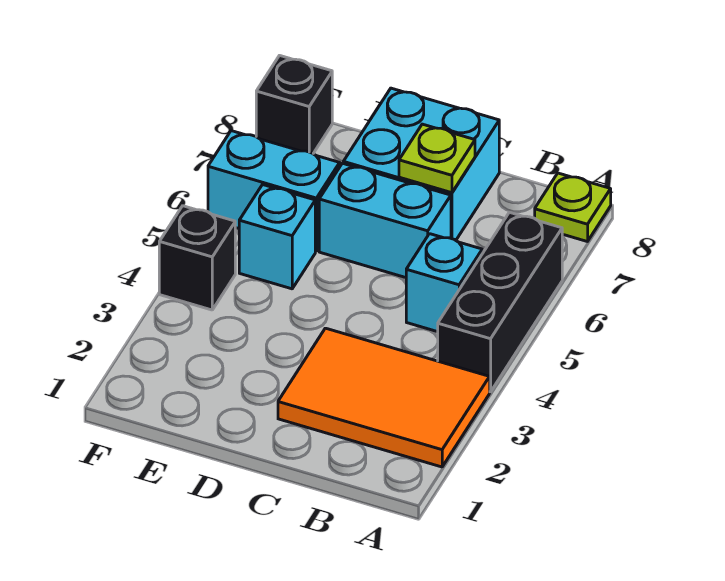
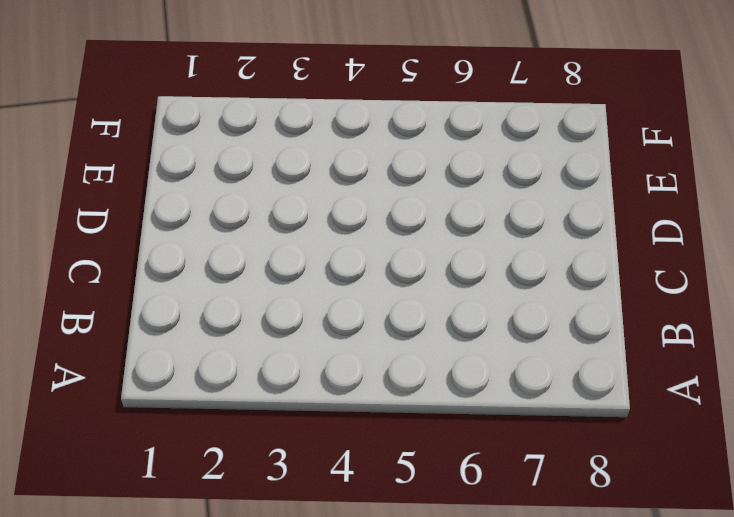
none -> orange 2x3 tile [278,328,490,467]
none -> black 1x3 brick [438,212,562,392]

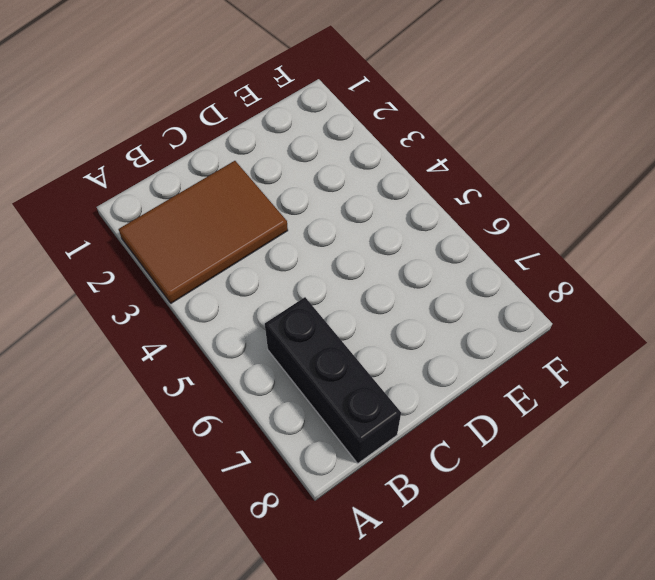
brown 2x3 tile [119,161,288,303] -> orange 2x3 tile [278,328,490,467]
black 1x3 brick [265,297,401,463] -> black 1x3 brick moved to [438,212,562,392]
none -> lime 1x1 plate [535,173,611,242]
none -> cyan 1x1 brick [406,234,482,332]

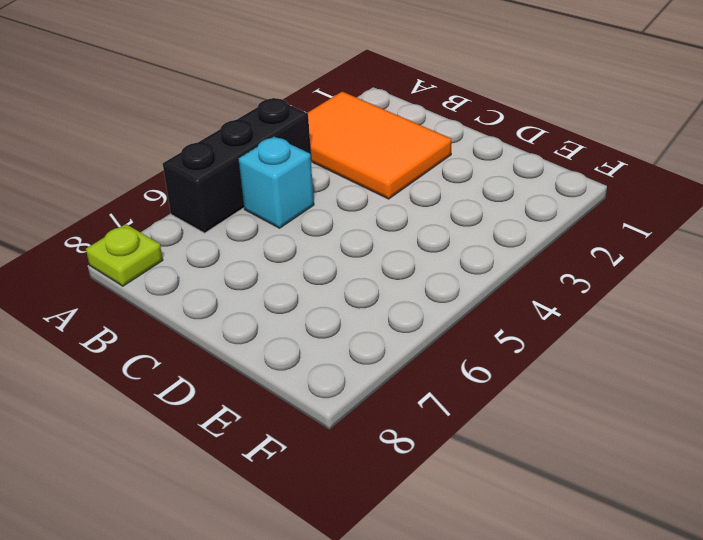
none -> cyan 1x2 brick [319,163,451,278]
none -> cyan 2x2 brick [343,88,499,240]

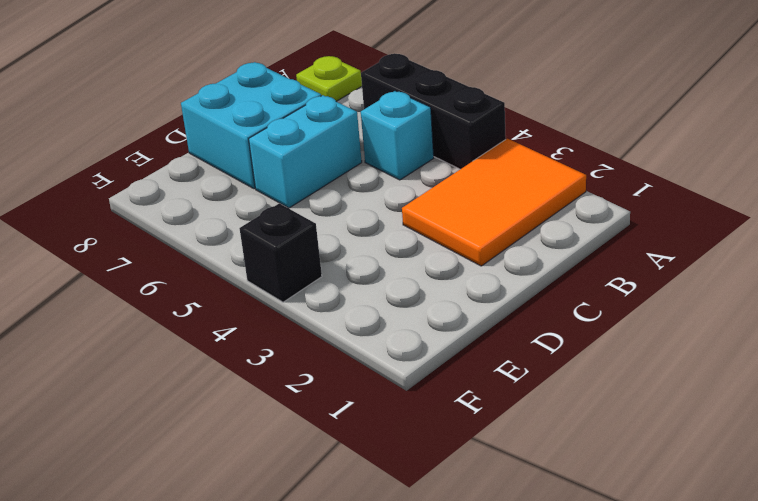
none -> cyan 1x1 brick [239,185,315,289]
none -> cyan 1x2 brick [208,131,340,251]

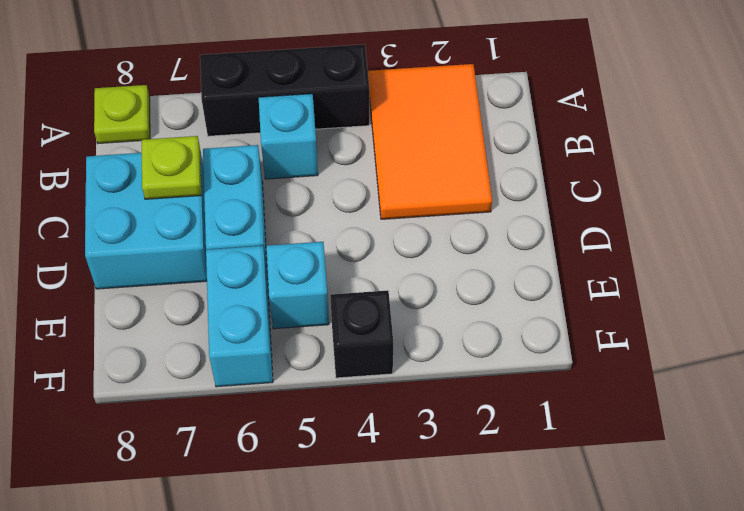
none -> black 1x1 brick [256,56,332,153]

